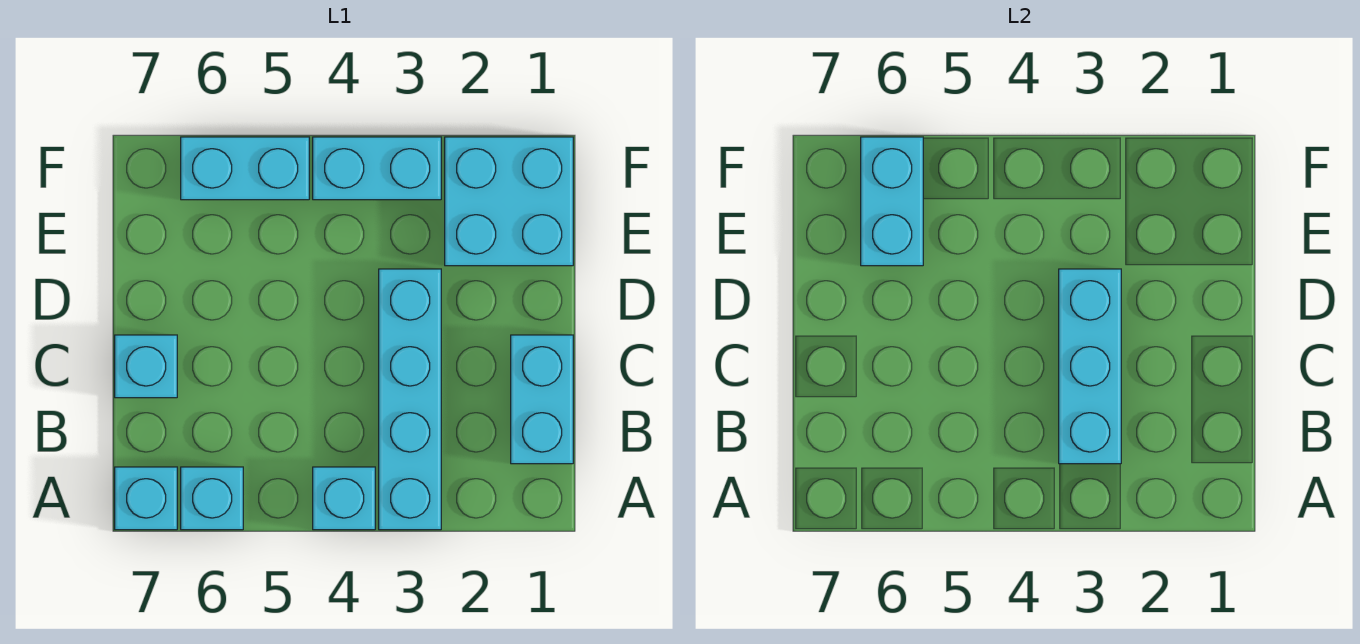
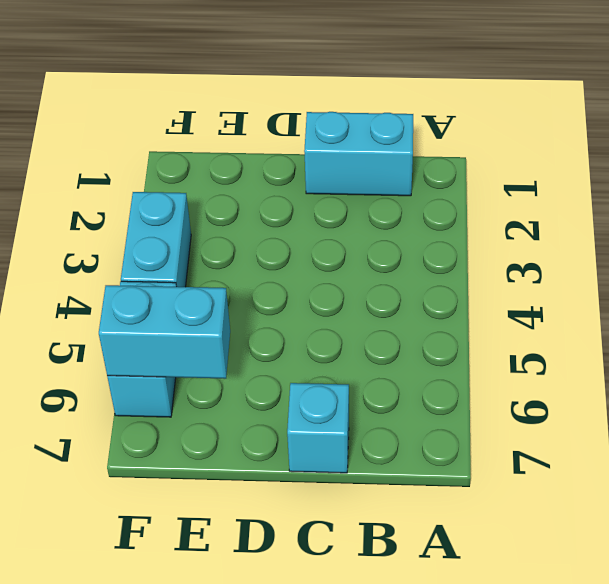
none -> cyan 1x4 brick [379,269,441,530]
none -> cyan 1x1 brick [313,467,375,530]

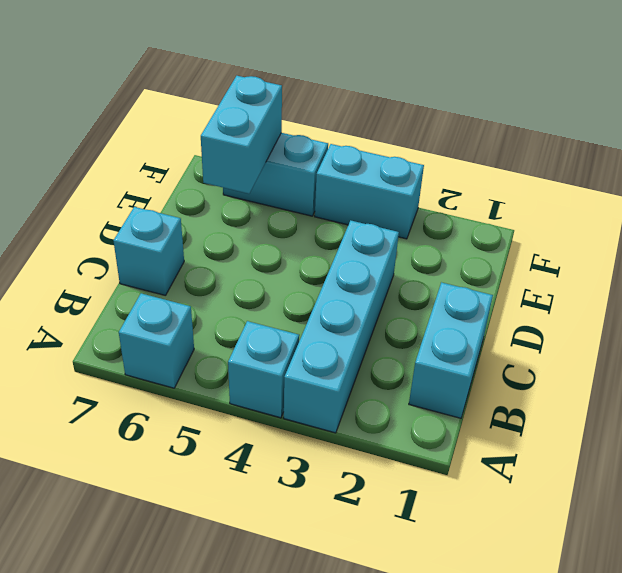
none -> cyan 1x1 brick [115,467,177,530]
none -> cyan 2x2 brick [445,137,573,266]

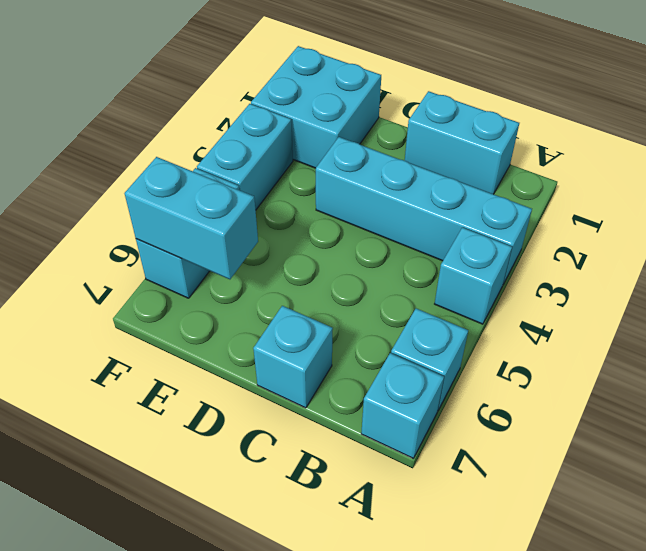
none -> cyan 1x3 brick [1059,269,1121,464]

